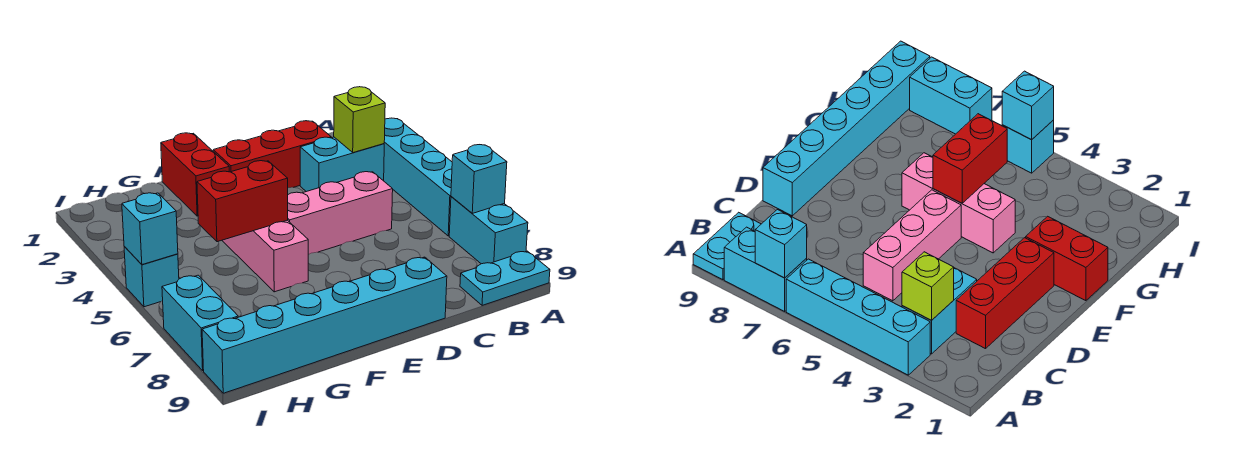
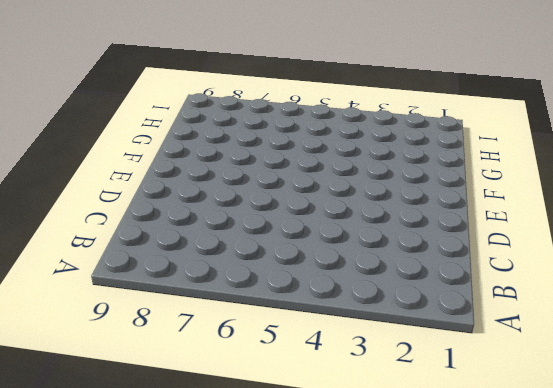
none -> cyan 1x4 brick [384,118,452,236]
none -> cyan 1x2 brick [449,197,528,264]
none -> cyan 1x2 plate [460,251,550,305]

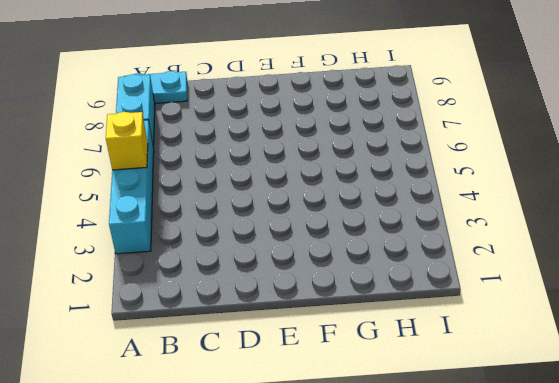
yellow 1x1 brick [106,112,148,170] -> none
none -> cyan 1x2 brick [300,137,384,192]
none -> red 1x3 brick [213,121,331,188]
none -> pink 1x3 brick [288,172,393,255]

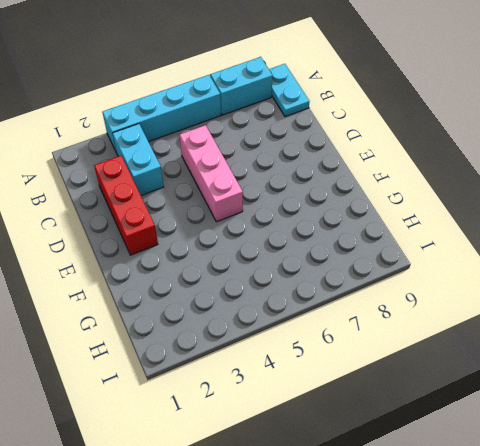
none -> cyan 1x6 brick [202,257,447,393]
none -> red 1x2 brick [161,133,229,216]
none -> pink 1x3 brick [222,220,308,292]

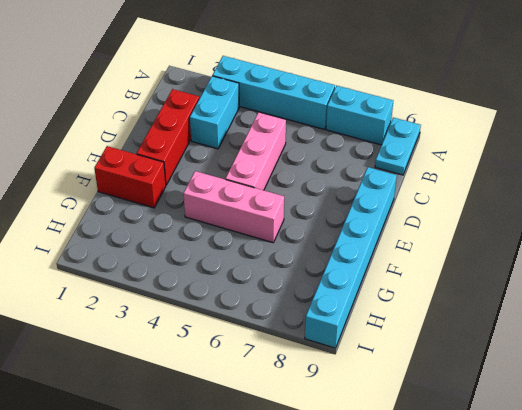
none -> cyan 1x1 brick [124,247,179,307]
none -> cyan 1x2 brick [162,275,238,371]
none -> cyan 1x1 brick [451,145,507,213]

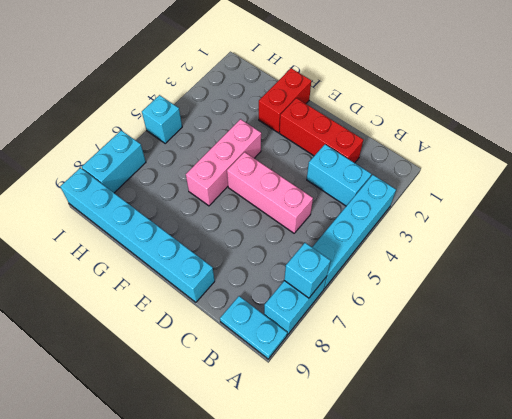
none -> lime 1x1 brick [334,87,385,153]
none -> red 1x2 brick [197,161,288,242]
none -> cyan 1x1 brick [122,193,178,265]

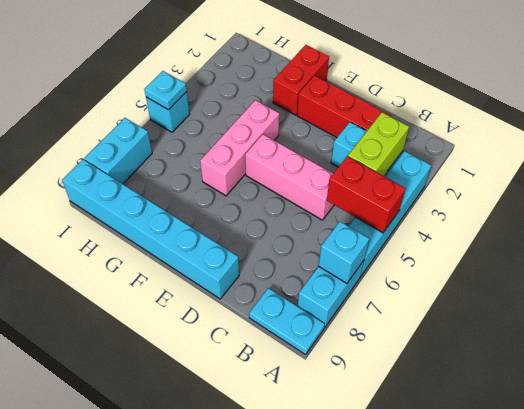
red 1x2 brick [327,156,406,233] -> red 1x2 brick moved to [197,161,288,242]
lime 1x2 brick [348,112,409,176] -> lime 1x1 brick [334,87,385,153]
cyan 1x1 plate [144,71,187,110] -> cyan 1x1 brick [122,193,178,265]

